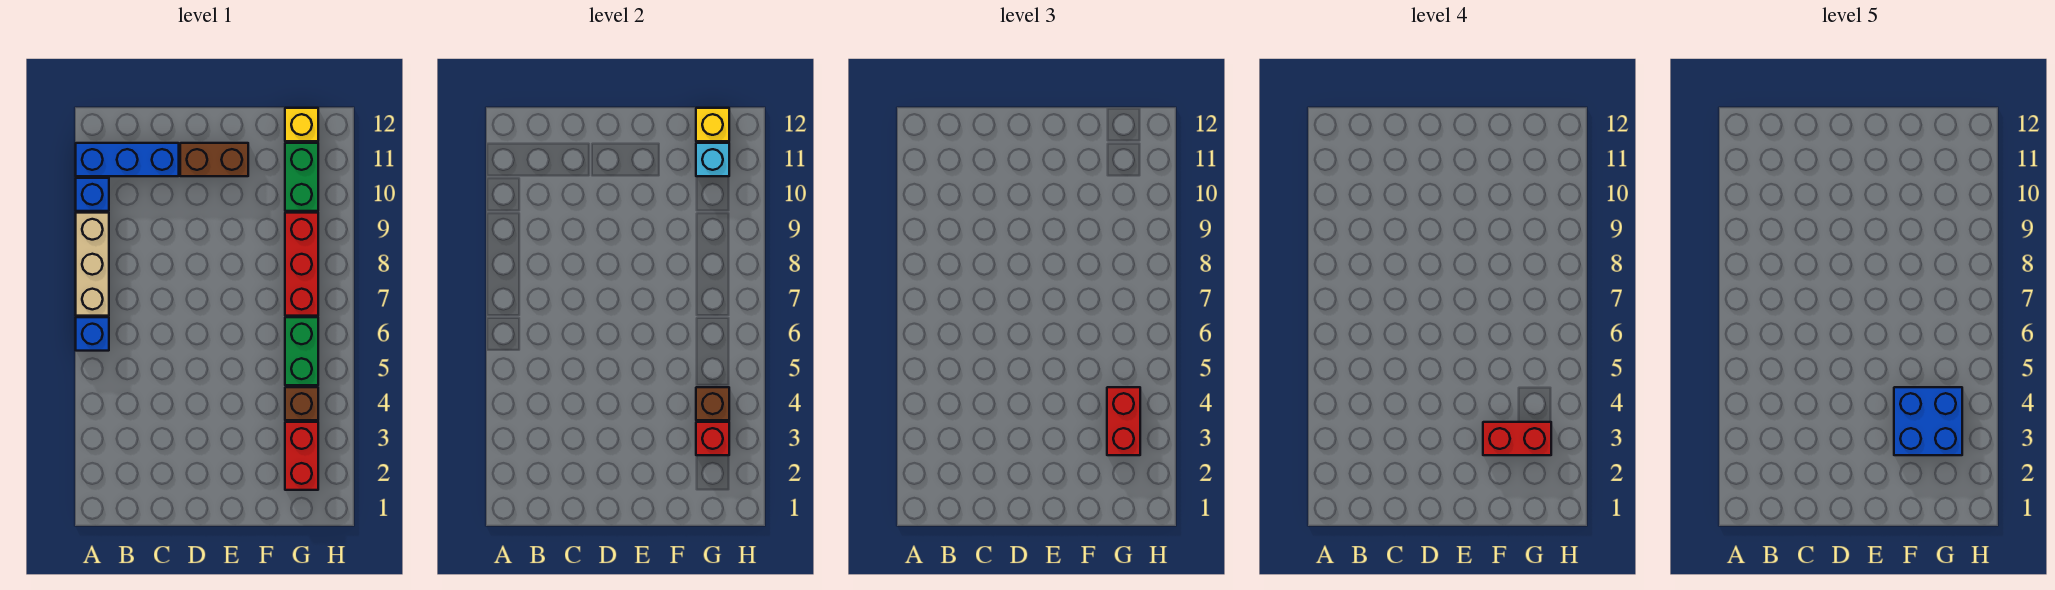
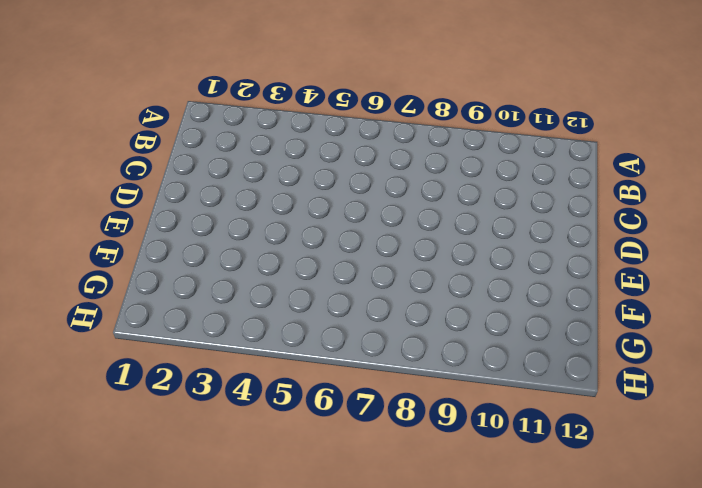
none -> blue 1x1 brick [76,317,109,351]
none -> tan 1x3 brick [76,213,109,316]
none -> blue 1x1 brick [76,178,109,211]

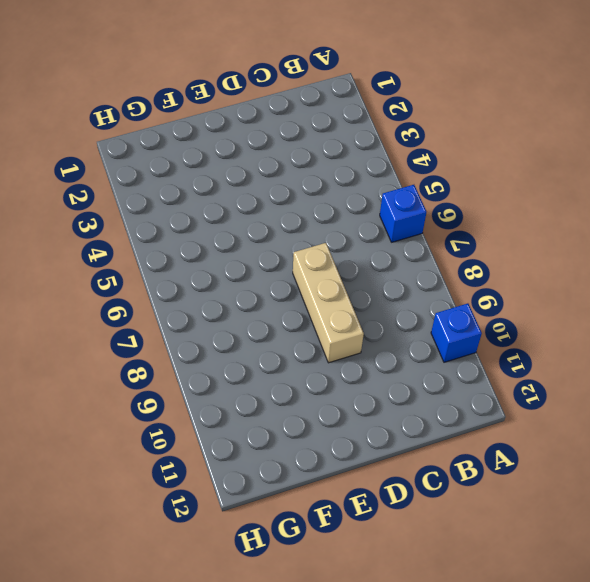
tan 1x3 brick [293,243,364,363] -> tan 1x3 brick moved to [76,213,109,316]
none -> blue 1x3 brick [76,143,179,176]
none -> brown 1x2 brick [180,143,248,176]
none -> red 1x2 brick [285,422,318,490]

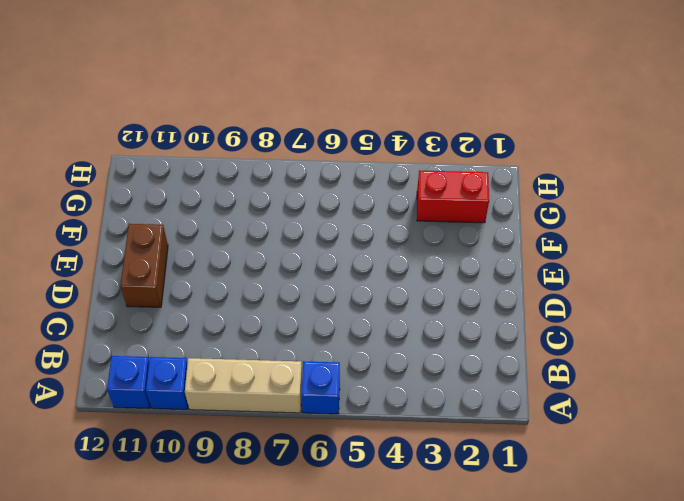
blue 1x1 brick [107,356,150,409] -> blue 1x3 brick [76,143,179,176]
none -> brown 1x1 brick [285,387,318,420]
none -> green 1x2 brick [285,317,318,385]
none -> red 1x3 brick [285,213,318,316]

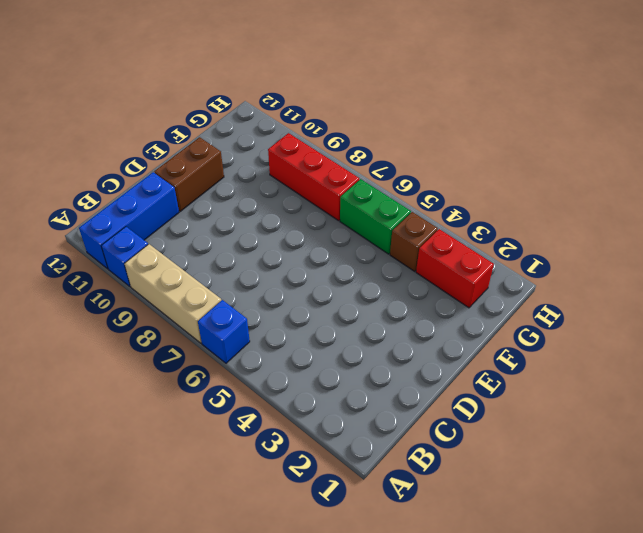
none -> green 1x2 brick [285,143,318,211]
none -> yellow 1x1 brick [285,108,318,141]
none -> red 1x1 brick [696,422,729,455]

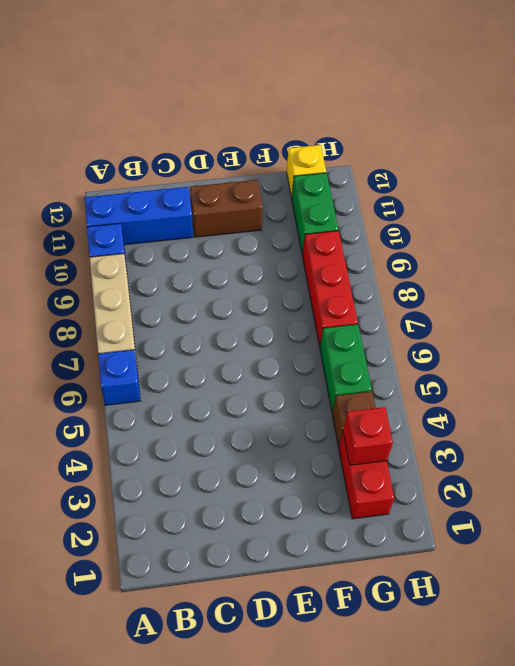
none -> brown 1x1 brick [696,387,729,420]
none -> cyan 1x1 brick [696,143,729,176]
none -> yellow 1x1 brick [696,108,729,141]

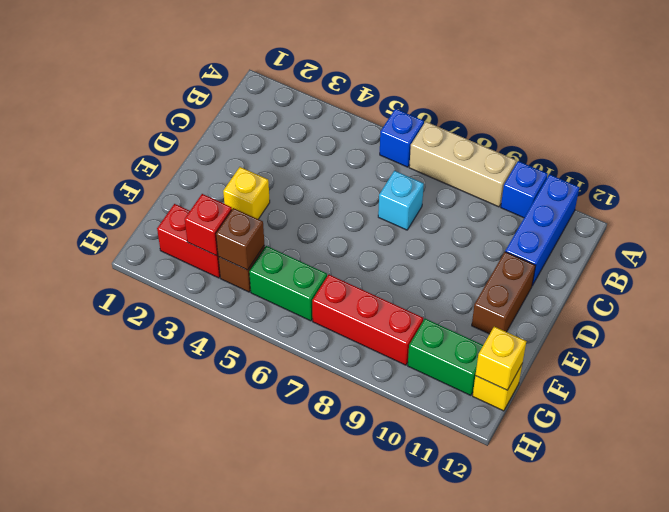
cyan 1x1 brick [378,171,424,230] -> cyan 1x1 brick moved to [696,143,729,176]
yellow 1x1 brick [223,167,270,219] -> none
none -> red 1x2 brick [1107,387,1140,455]
none -> red 1x2 brick [1483,422,1551,455]
none -> blue 2x2 brick [1894,387,1962,455]

